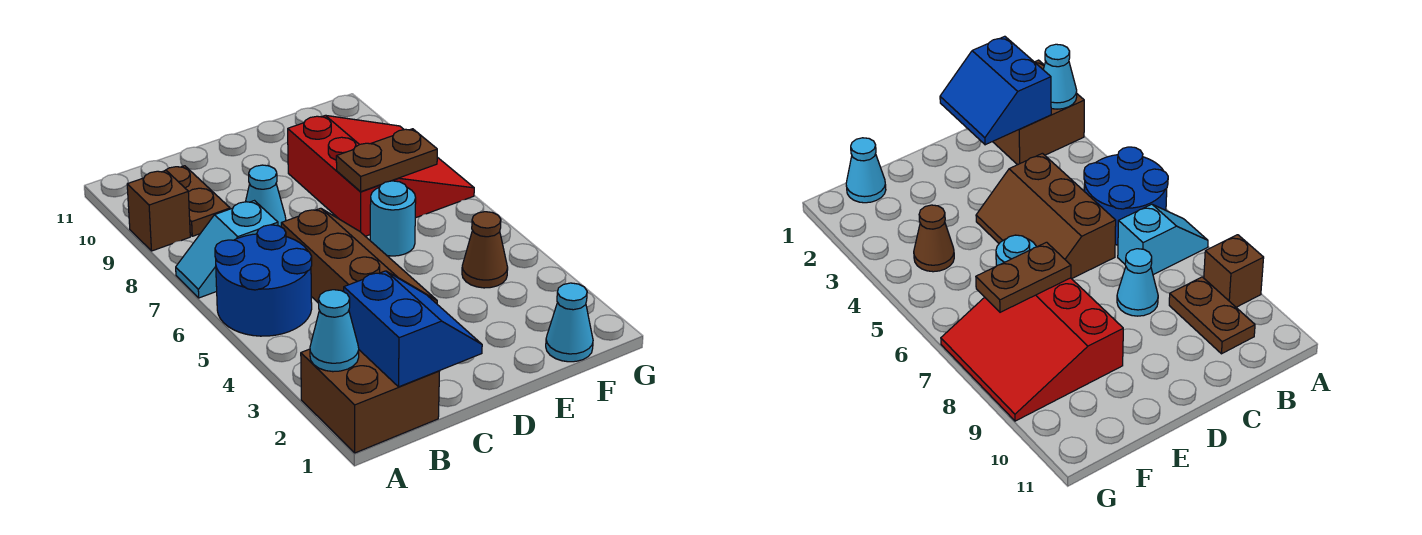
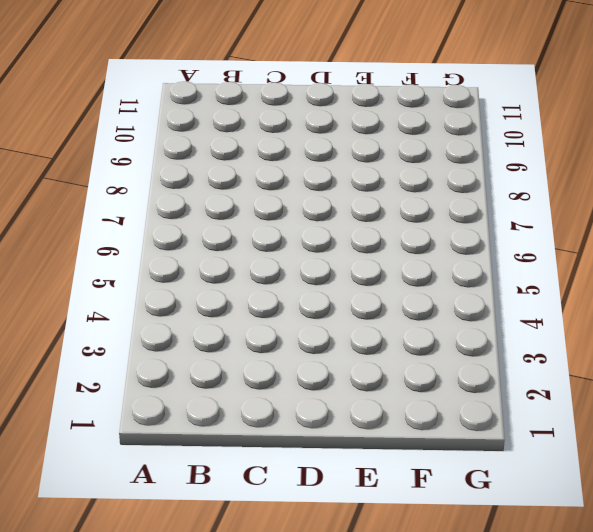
none -> brown 2x2 brick [301,349,440,453]
none -> blue 2x2 round brick [215,225,312,336]
none -> cyan 1x2 slope [176,201,278,298]

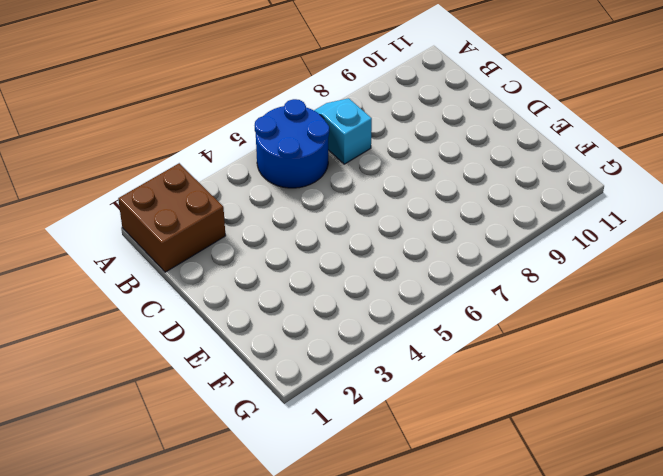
none -> brown 1x1 brick [127,171,190,251]
none -> brown 1x2 plate [165,166,230,236]
none -> brown 2x3 slope [281,208,437,304]

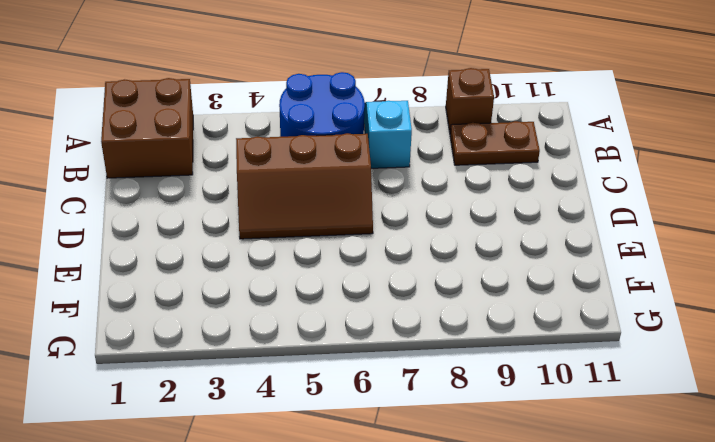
none -> cyan 1x1 cone [246,165,286,227]
none -> cyan 1x1 round brick [370,181,416,256]
none -> red 3x3 slope [288,115,474,236]

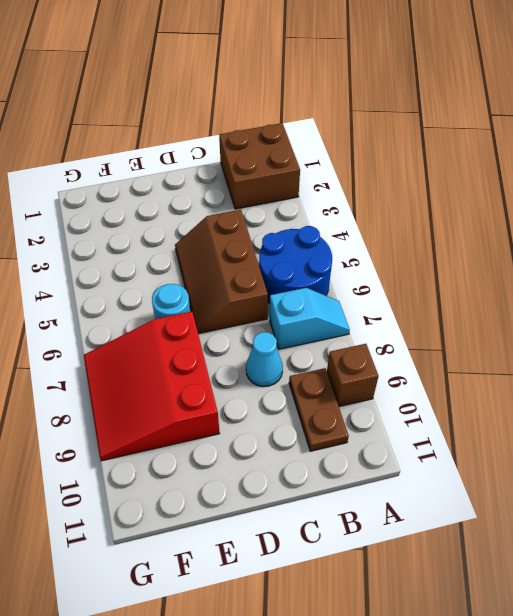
none -> cyan 1x1 cone [546,283,593,362]
none -> brown 1x1 cone [462,212,508,288]
none -> cyan 1x1 cone [310,290,359,372]

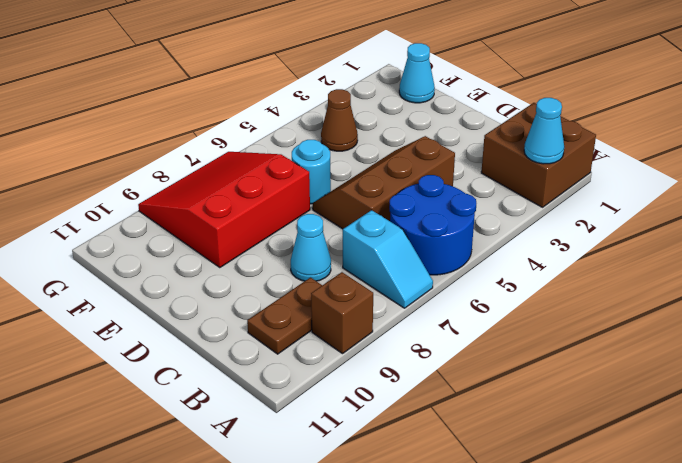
none -> blue 2x2 slope [344,271,482,387]
none -> brown 1x2 plate [336,129,437,192]

